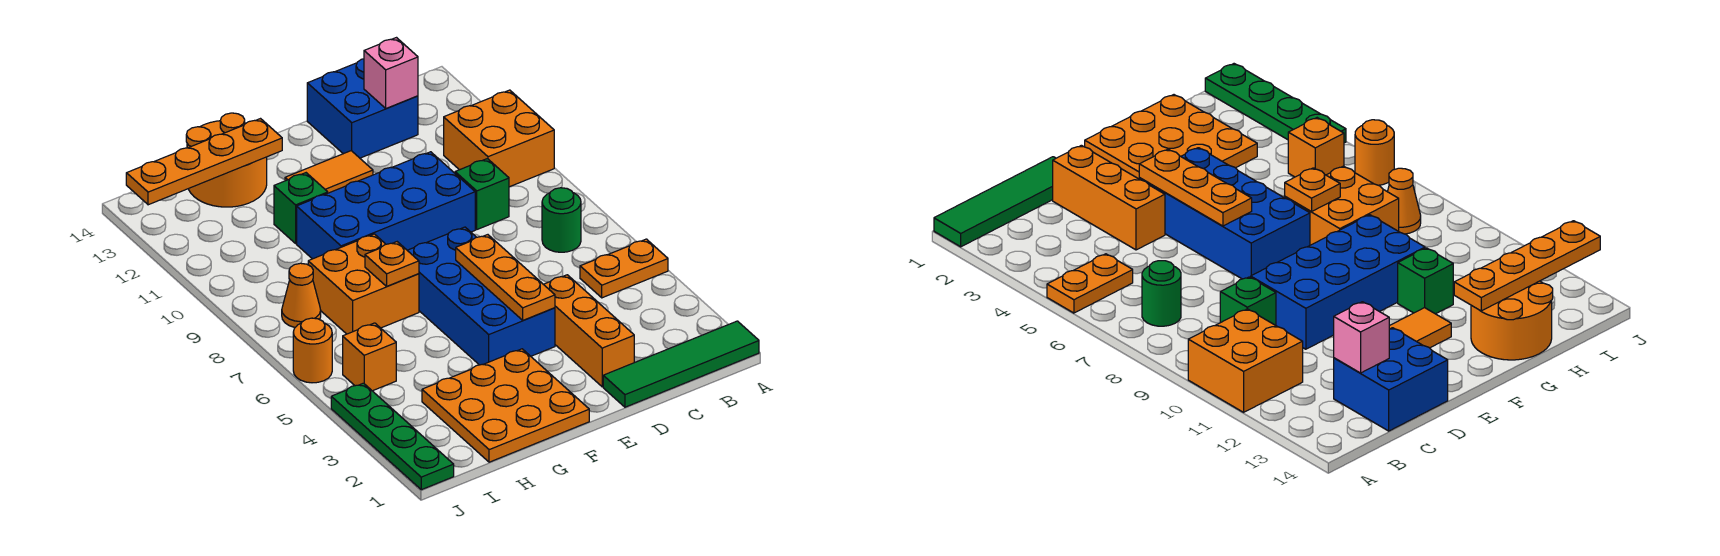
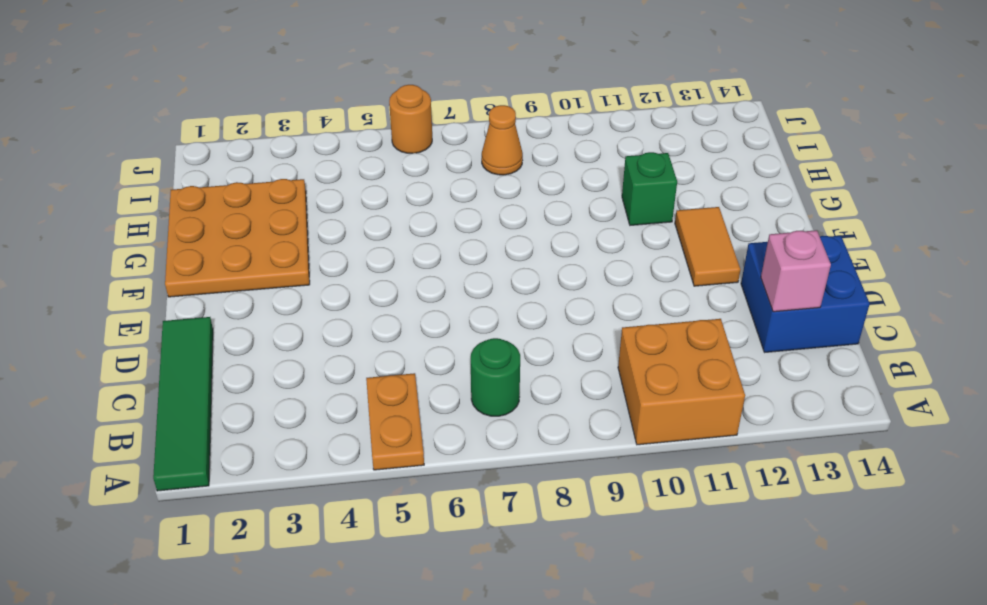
none -> green 1x1 brick [455,159,509,229]
none -> orange 1x3 brick [544,275,634,387]
none -> blue 2x4 brick [297,152,475,259]

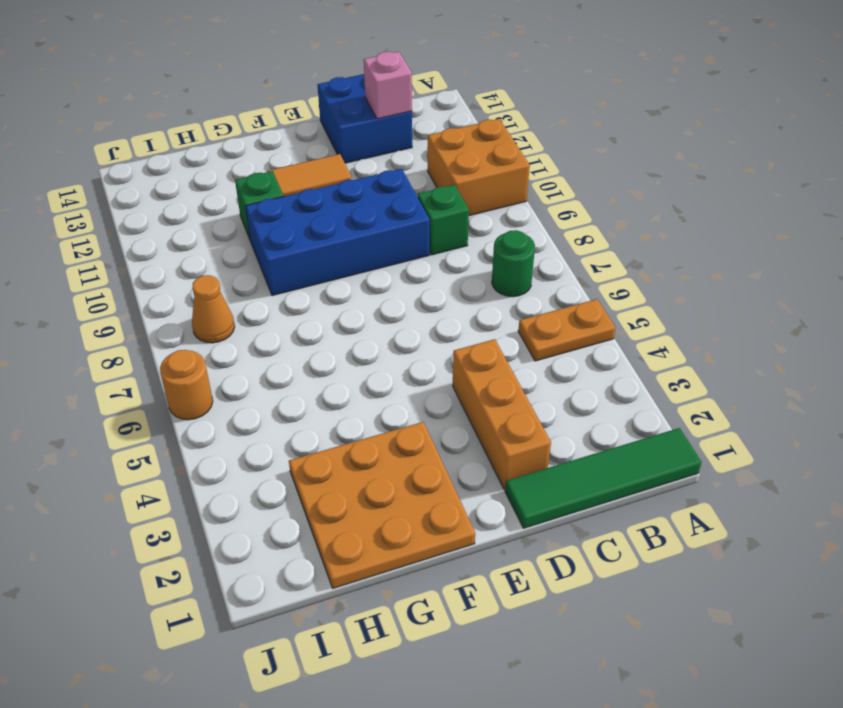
none -> blue 2x4 brick [407,227,555,365]
none -> orange 2x2 brick [308,234,419,334]
none -> orange 2x2 round brick [186,113,267,207]

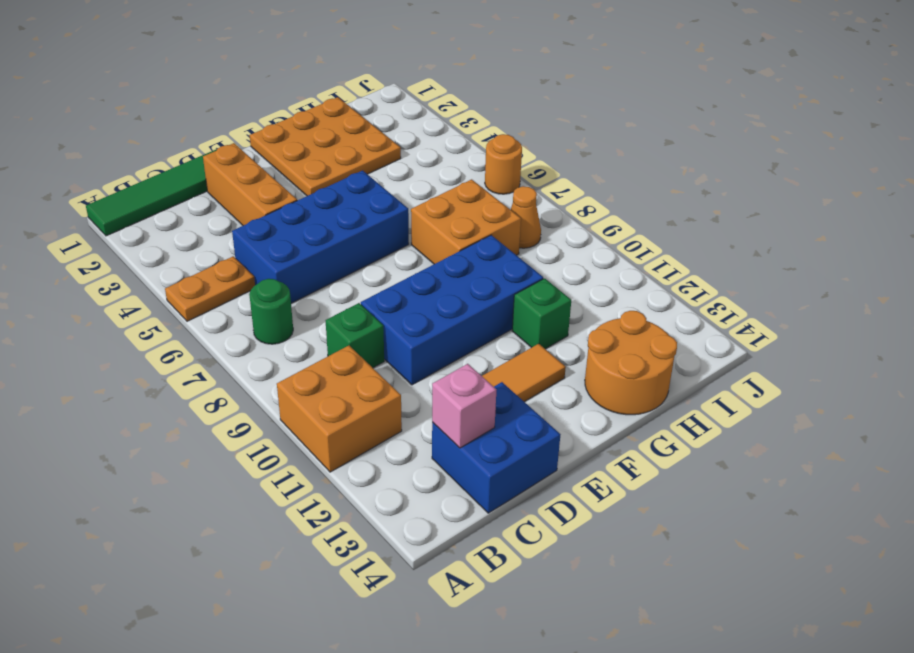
blue 2x4 brick [232,171,409,303] -> blue 2x4 brick turned to [407,227,555,365]
none -> orange 1x1 brick [343,323,396,391]
none -> green 1x4 plate [331,383,454,490]
none -> orange 1x3 plate [456,235,555,320]

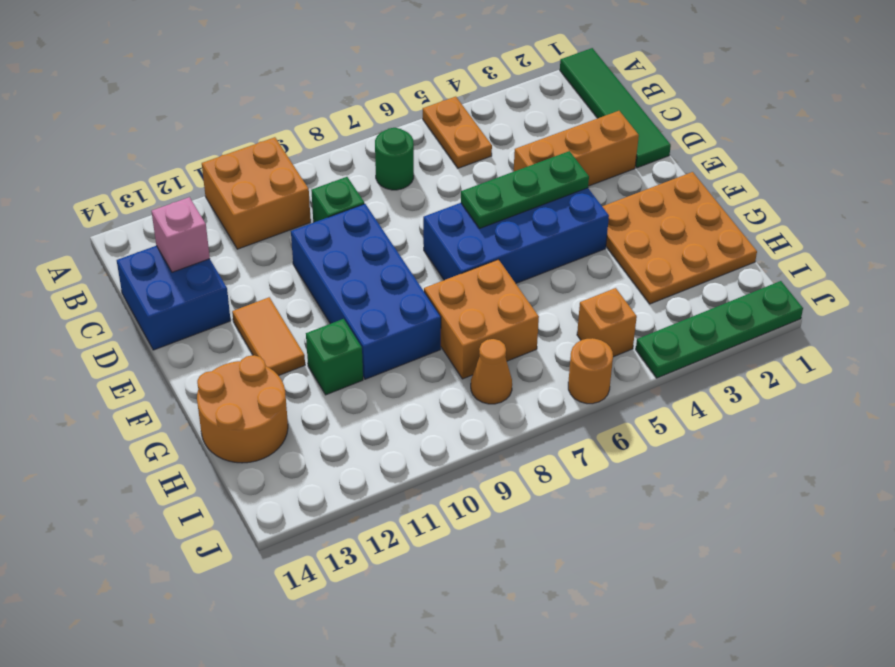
green 1x3 plate [461,151,589,229] -> orange 1x3 plate [456,235,555,320]
none -> orange 1x1 plate [365,242,419,286]
none -> orange 1x4 plate [126,119,282,205]

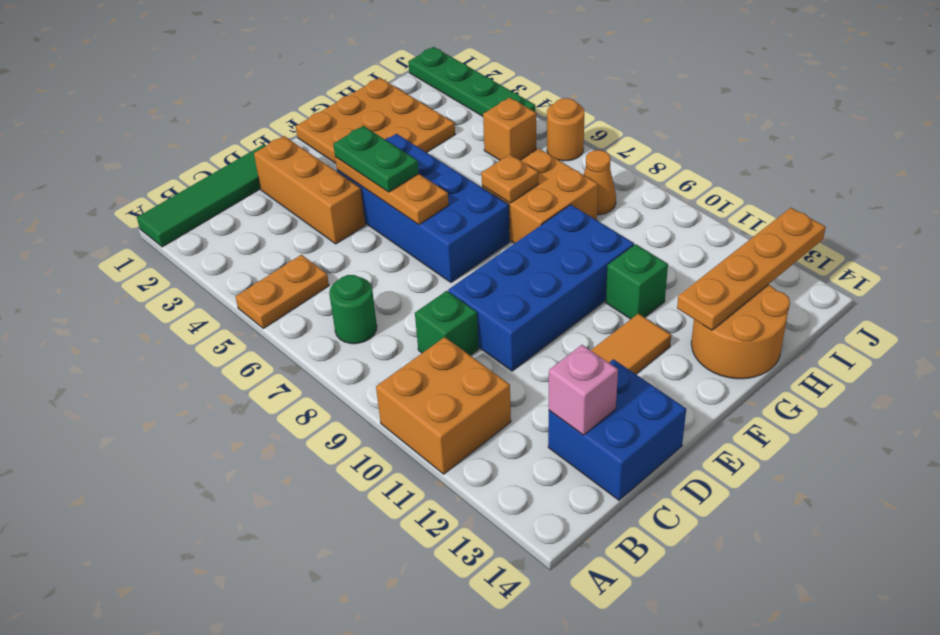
green 1x2 plate [333,126,419,192] -> none

